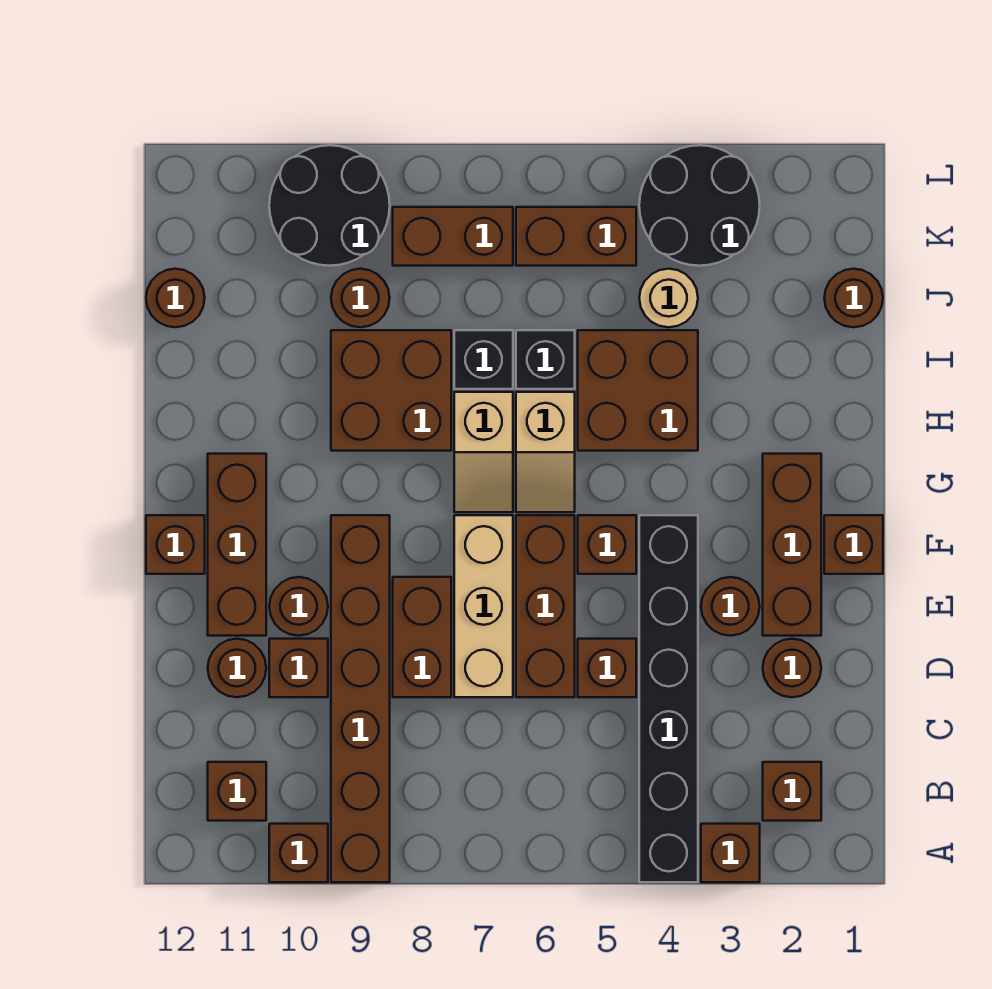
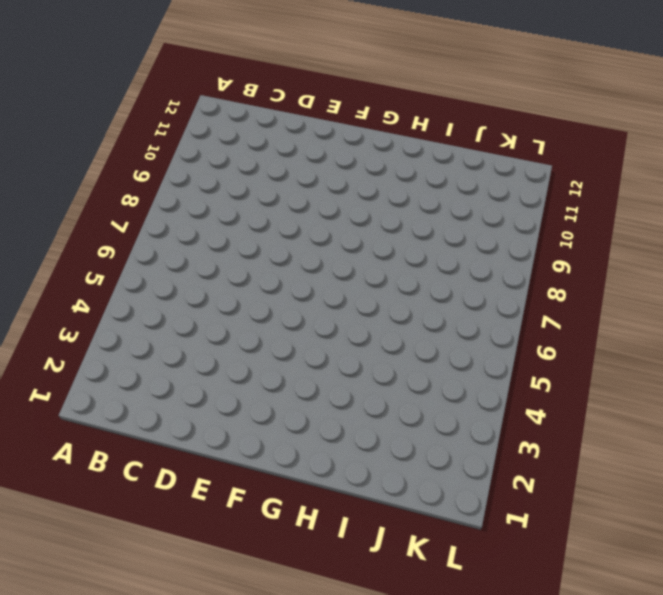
none -> brown 1x1 brick [701,824,760,882]
none -> black 1x6 brick [639,515,698,882]
none -> brown 1x6 brick [331,515,390,882]
none -> brown 1x1 brick [269,824,328,882]

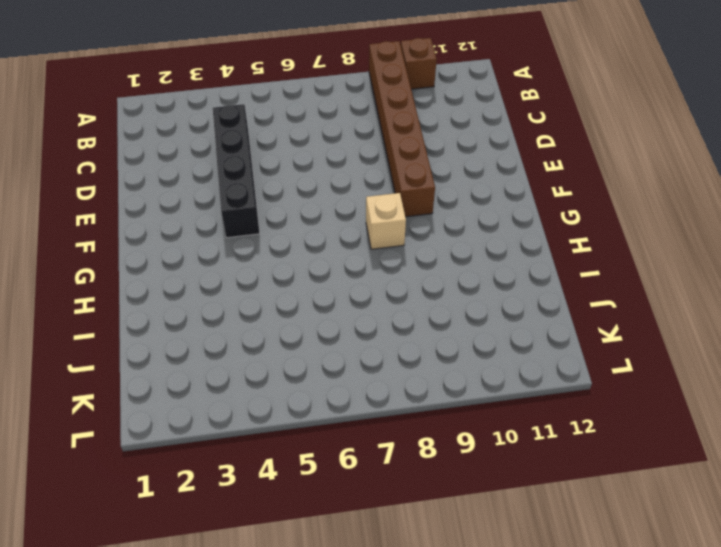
black 1x4 brick [213,104,260,238] -> black 1x6 brick [639,515,698,882]
tan 1x1 brick [366,193,406,249] -> none
none -> brown 1x1 brick [701,824,760,882]
none -> brown 1x1 brick [763,762,821,821]
none -> brown 1x1 brick [208,762,266,821]
none -> brown 1x1 round brick [763,639,821,697]

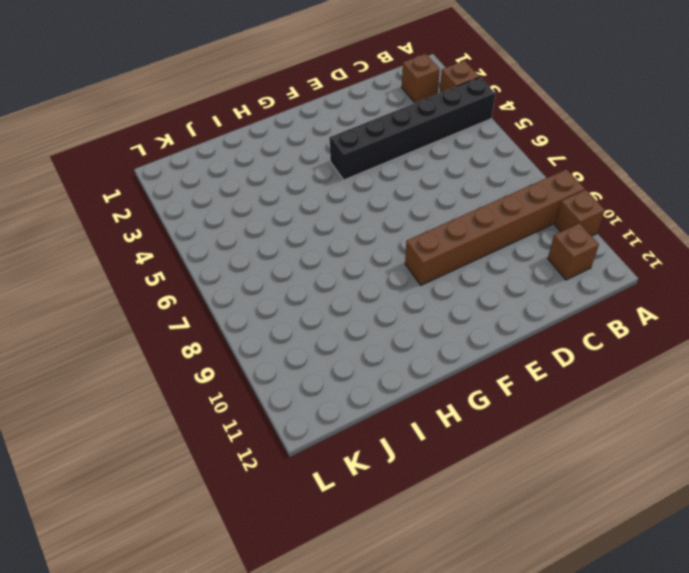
none -> brown 1x1 round brick [763,639,821,697]
none -> brown 1x1 brick [578,639,636,697]
none -> brown 1x3 brick [516,515,575,697]
none -> tan 1x3 brick [454,515,513,697]

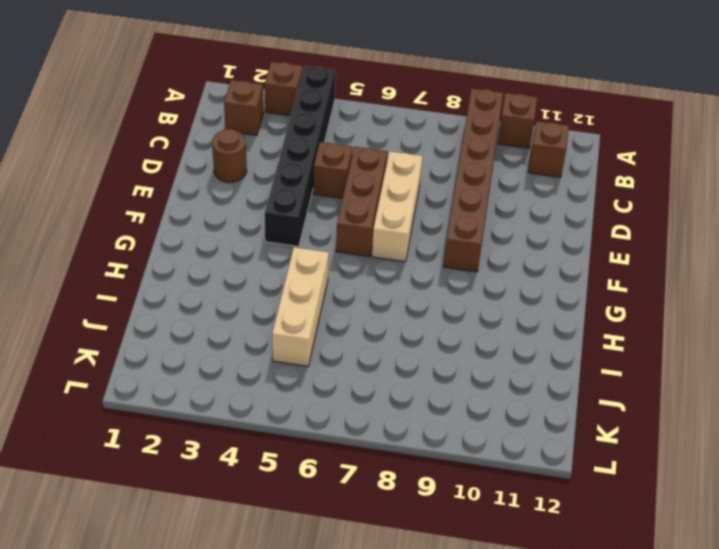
tan 1x3 brick [272,247,329,366] -> brown 2x2 brick [578,330,698,451]
none -> brown 1x2 brick [393,577,451,697]
none -> brown 1x1 brick [269,639,328,697]
none -> brown 1x1 round brick [208,639,266,697]
none -> brown 1x3 brick [763,454,821,636]

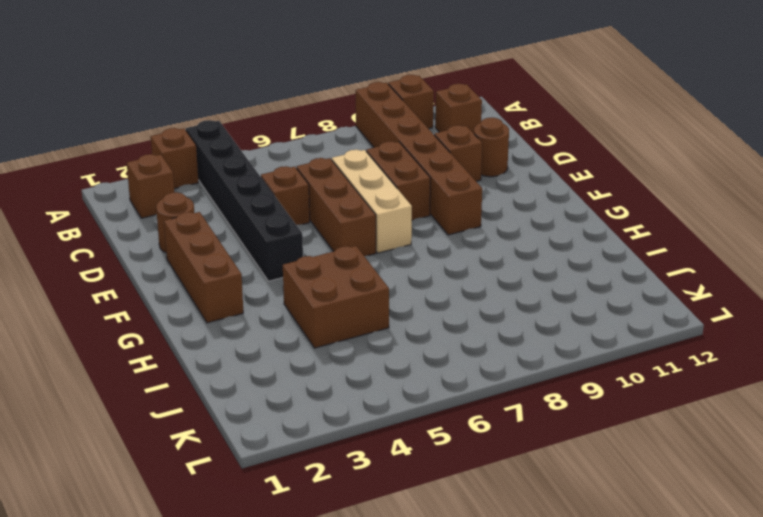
none -> brown 1x1 round brick [701,577,760,636]
none -> brown 1x1 round brick [269,577,328,636]
none -> brown 1x3 brick [208,454,266,636]
none -> brown 1x1 brick [824,515,883,574]

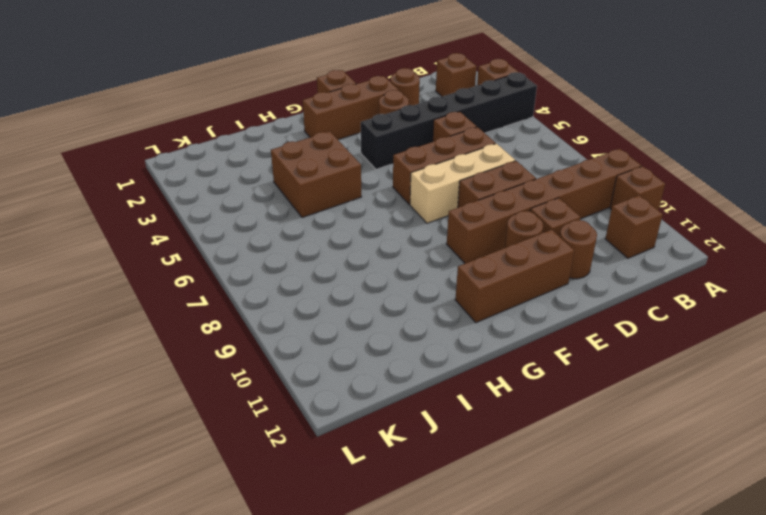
none -> brown 1x1 brick [578,515,636,574]
none -> brown 1x1 brick [146,515,205,574]
none -> tan 1x2 slope [516,392,575,512]
none -> tan 1x2 slope [454,392,513,512]

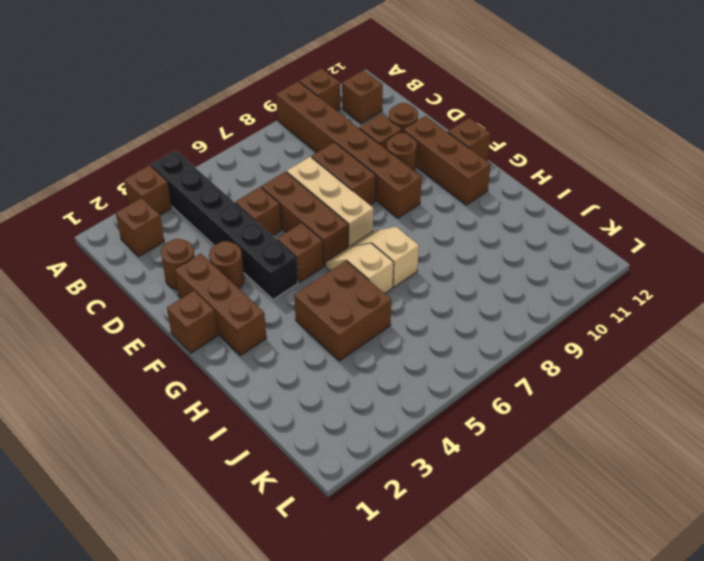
none -> brown 2x2 brick [331,330,451,451]
none -> black 1x1 brick [516,330,575,389]
none -> black 1x1 brick [454,330,513,389]
none -> brown 1x1 round brick [824,269,883,327]

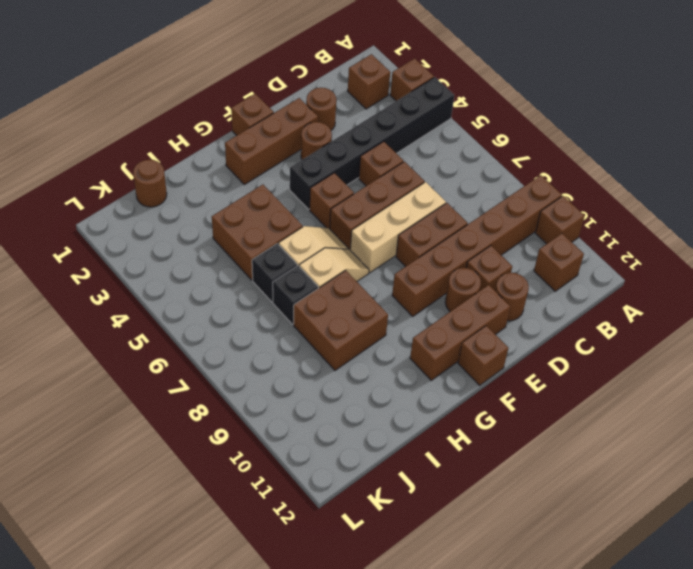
none -> tan 1x1 round brick [639,269,698,327]
none -> brown 1x1 round brick [331,269,390,327]
none -> brown 1x1 round brick [146,269,205,327]
none -> black 2x2 round brick [639,145,760,266]

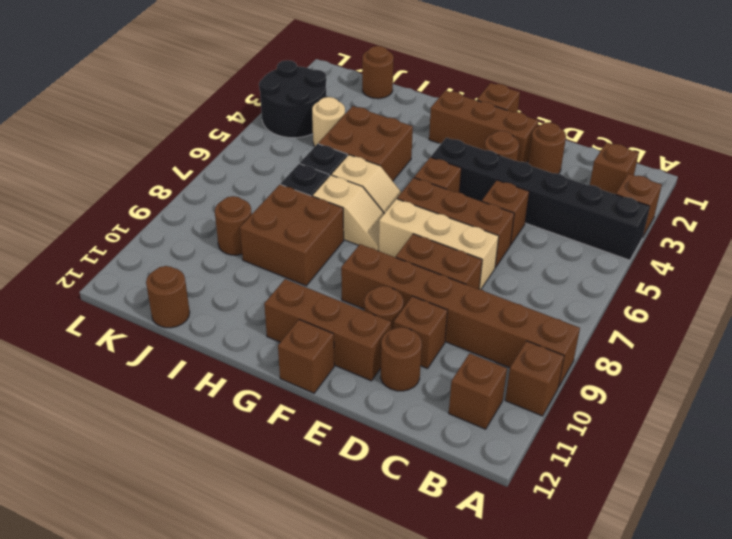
none -> brown 1x2 brick [516,207,636,266]
none -> brown 1x2 brick [393,207,513,266]
none -> black 2x2 round brick [269,145,390,266]

